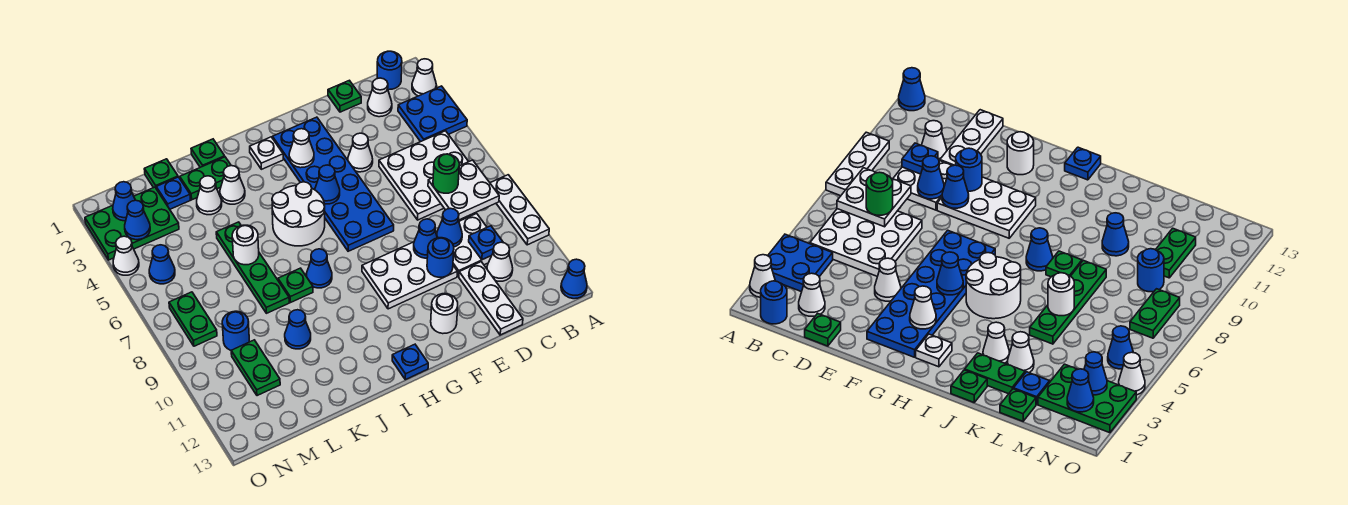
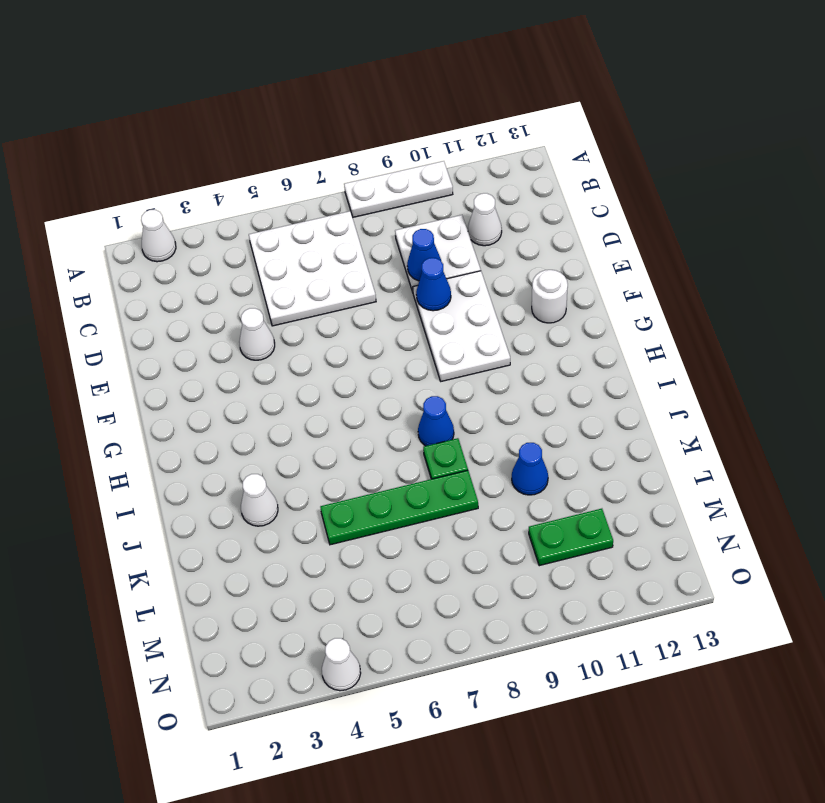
none -> blue 2x2 plate [398,86,467,142]
none -> blue 1x1 cone [561,259,587,299]
none -> blue 1x1 round brick [377,51,402,90]
none -> white 1x1 cone [368,78,392,117]

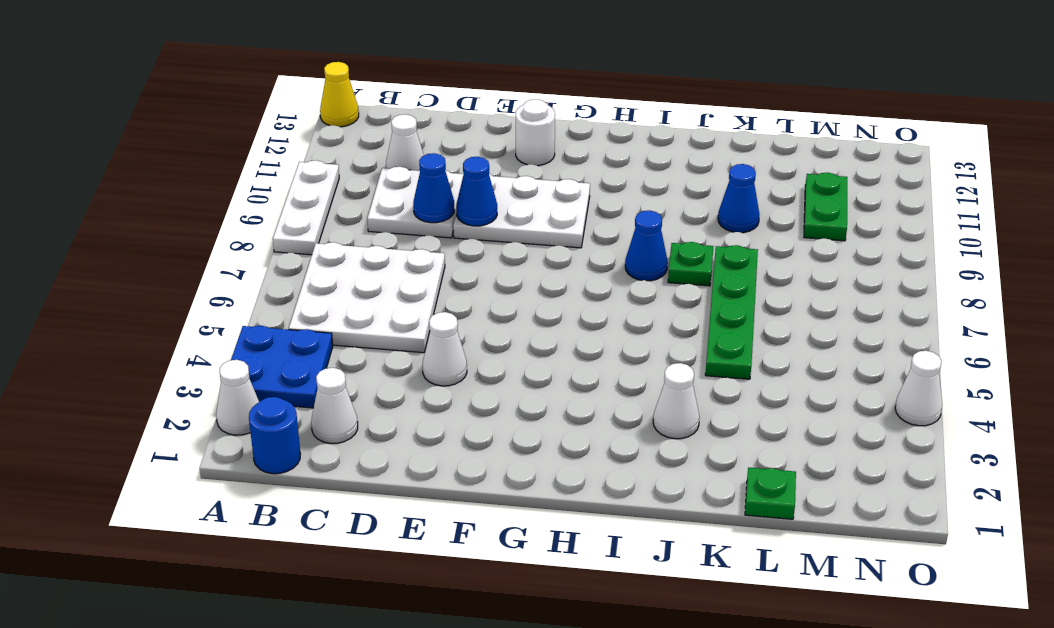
yellow 1x1 cone [320,62,359,127] -> blue 1x1 cone [561,259,587,299]
none -> green 1x1 plate [328,80,361,112]
none -> white 1x3 plate [459,262,523,335]
none -> blue 2x6 plate [273,117,394,251]
none -> white 1x1 plate [250,137,283,169]

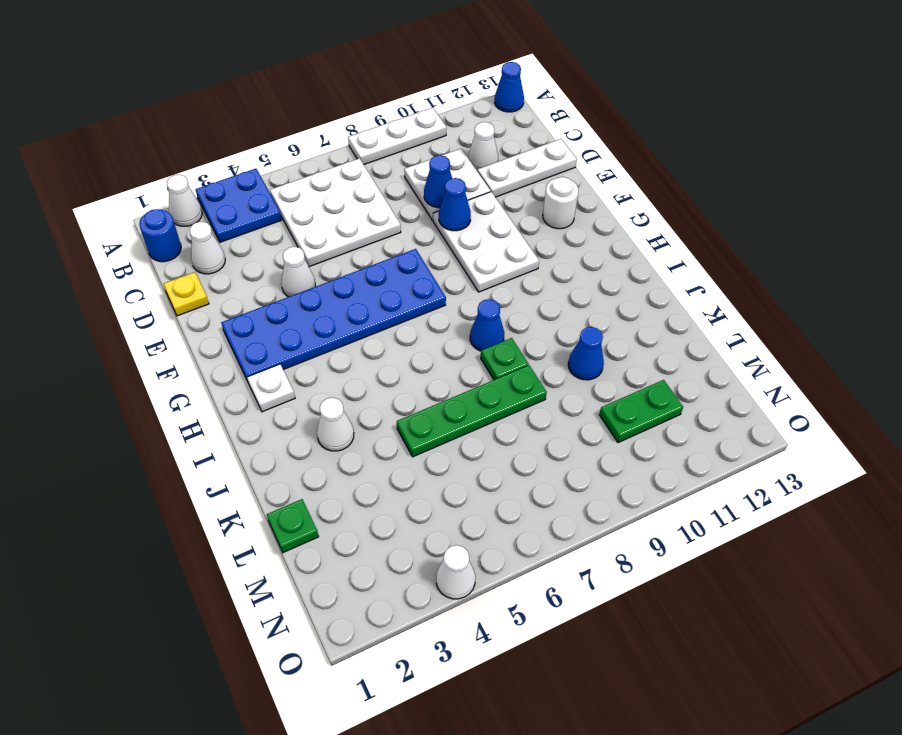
yellow 1x1 plate [164,272,209,316] -> green 1x1 plate [328,80,361,112]
none -> white 2x2 round brick [272,182,325,246]
none -> blue 1x1 plate [392,344,428,380]
none -> green 1x1 plate [191,139,225,167]
none -> green 1x2 plate [180,157,231,200]

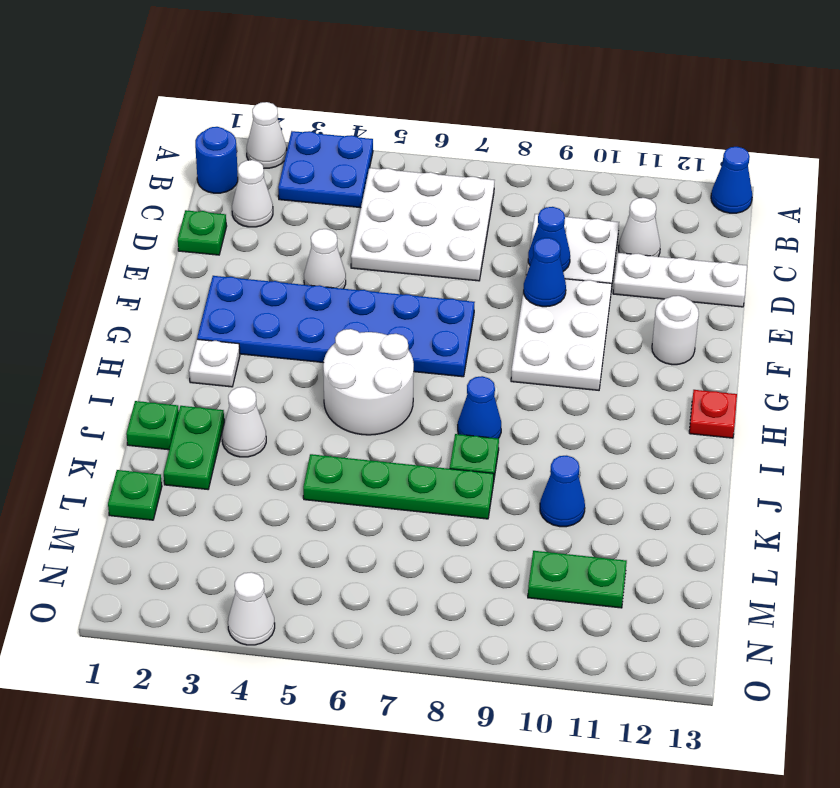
red 1x1 plate [689,390,737,438] -> blue 1x1 plate [392,344,428,380]
none -> white 1x3 plate [490,175,549,245]
none -> white 1x1 cone [197,176,222,215]
none -> blue 1x1 plate [156,177,190,209]
none -> green 2x3 plate [85,187,179,260]

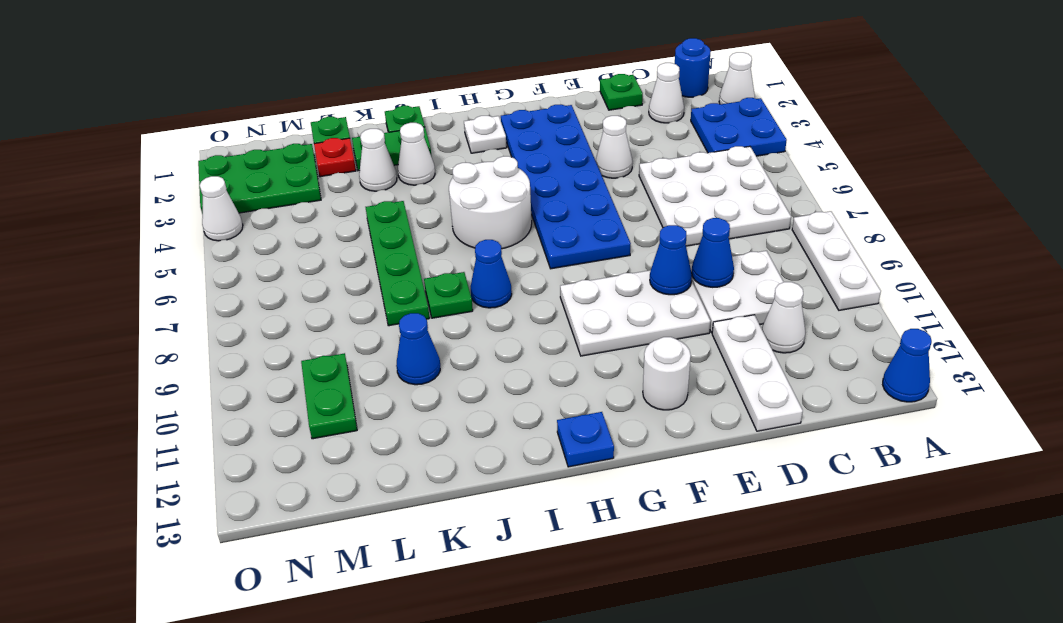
red 1x1 plate [314,138,356,177] -> blue 1x1 plate [156,177,190,209]
none -> blue 1x1 round brick [222,311,249,350]
none -> blue 1x1 cone [149,245,175,284]
none -> green 1x2 plate [169,292,217,346]
none -> white 2x2 plate [428,160,499,220]

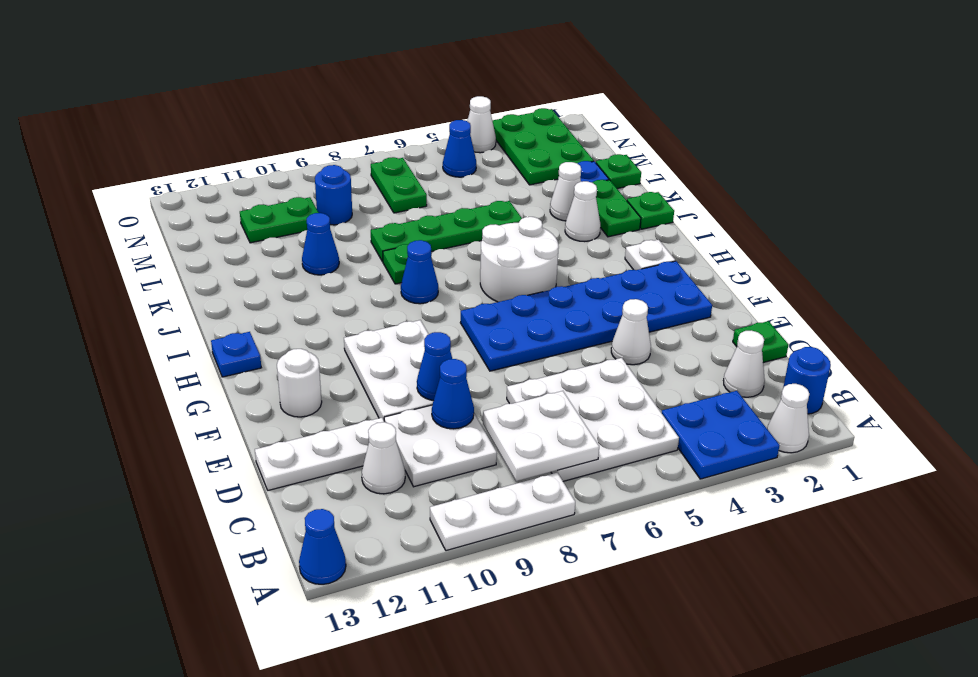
green 1x2 plate [371,157,427,213] -> green 1x2 plate turned to [169,292,217,346]
none -> blue 1x1 plate [469,226,503,260]
none -> blue 1x1 round brick [427,238,454,277]
none -> white 1x1 cone [289,129,314,168]
none -> blue 1x1 cone [315,165,340,204]

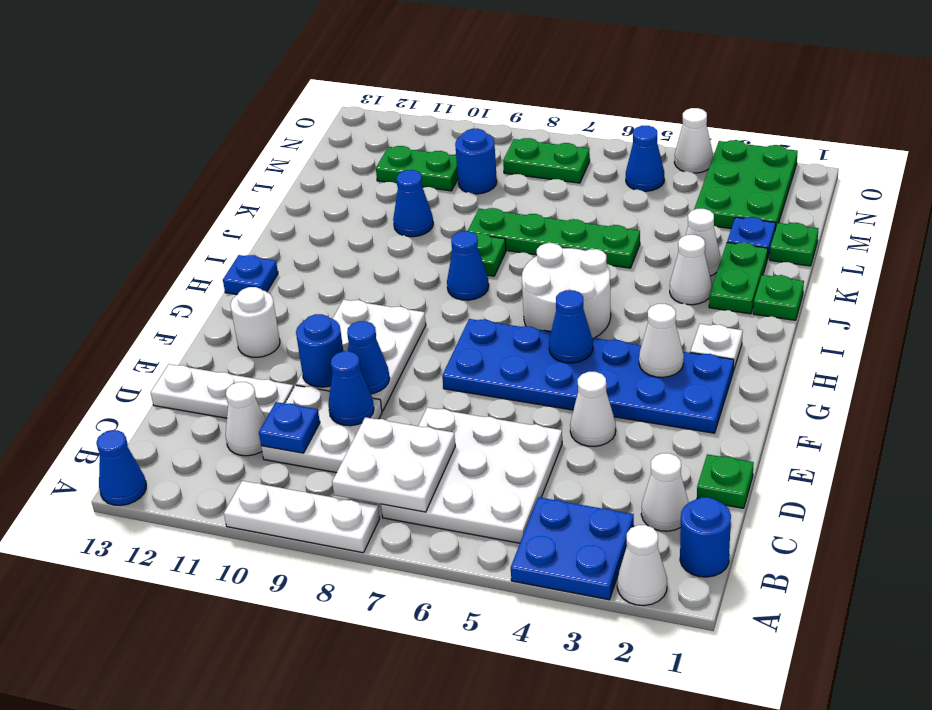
none -> white 1x1 round brick [232,225,259,265]
none -> blue 1x1 cone [113,182,135,221]
none -> blue 1x1 cone [125,200,150,240]
none -> green 1x1 round brick [433,154,459,193]

